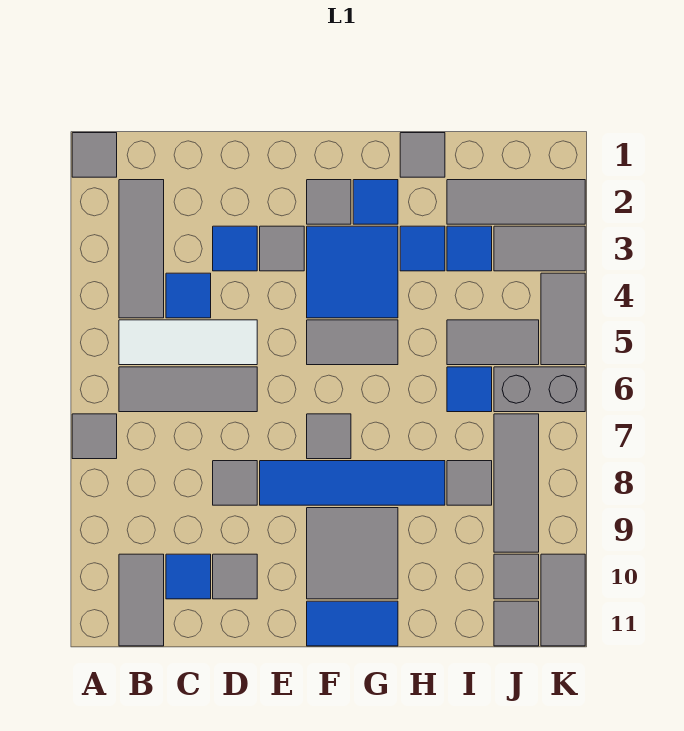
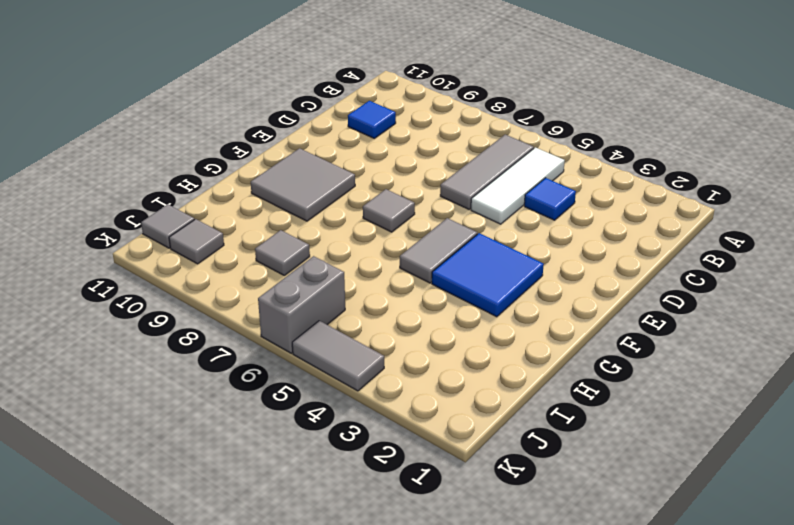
none -> grey 1x1 tile [72,133,117,177]
none -> grey 1x1 tile [72,414,117,459]
none -> grey 1x3 tile [119,180,164,318]
none -> grey 1x2 tile [119,554,164,646]

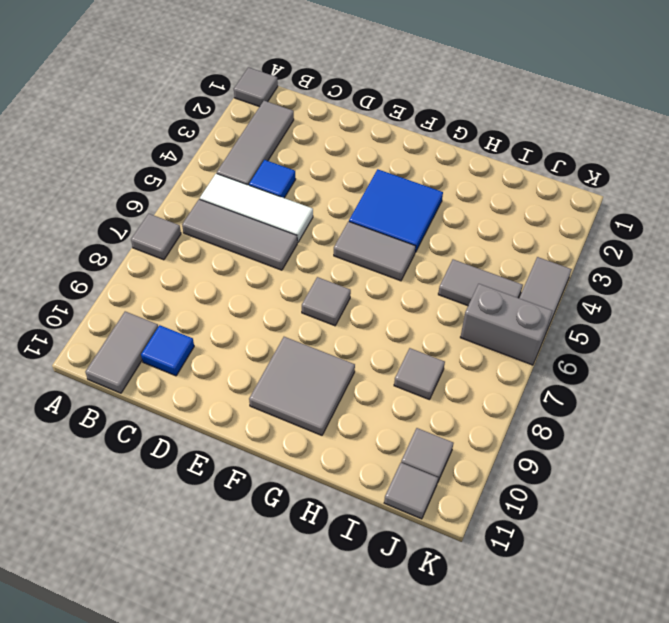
none -> blue 1x1 tile [213,226,257,271]
none -> grey 1x1 tile [213,461,257,505]
none -> grey 1x1 tile [213,554,257,599]
none -> grey 1x1 tile [260,226,304,271]

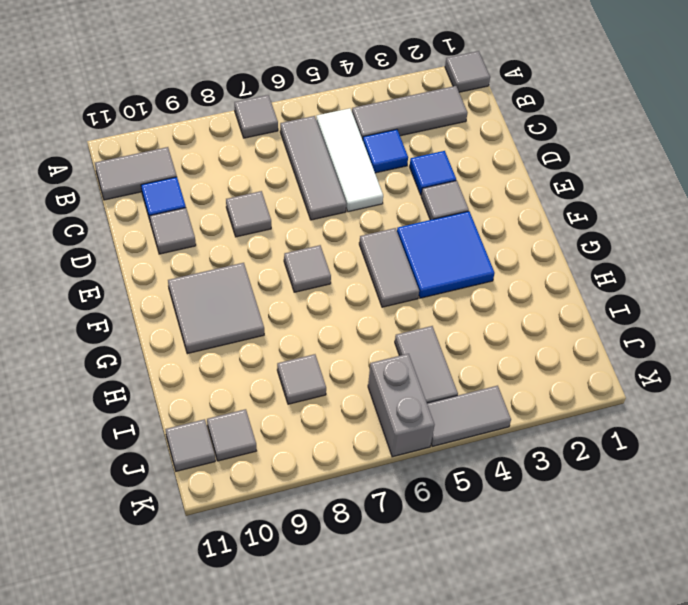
none -> blue 1x4 tile [260,461,445,505]
none -> grey 1x1 tile [307,180,351,224]
none -> blue 1x2 tile [307,601,398,646]
none -> blue 1x1 tile [353,180,398,224]

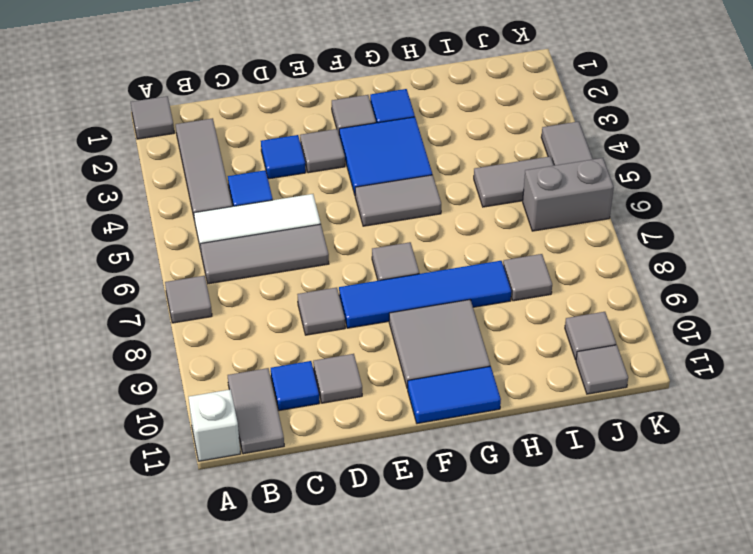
white 1x1 brick [189,389,240,461] -> none
none -> grey 1x1 tile [400,133,445,177]
none -> blue 1x1 tile [400,226,445,271]
none -> grey 1x3 tile [447,180,585,224]
none -> blue 1x1 tile [447,226,492,271]

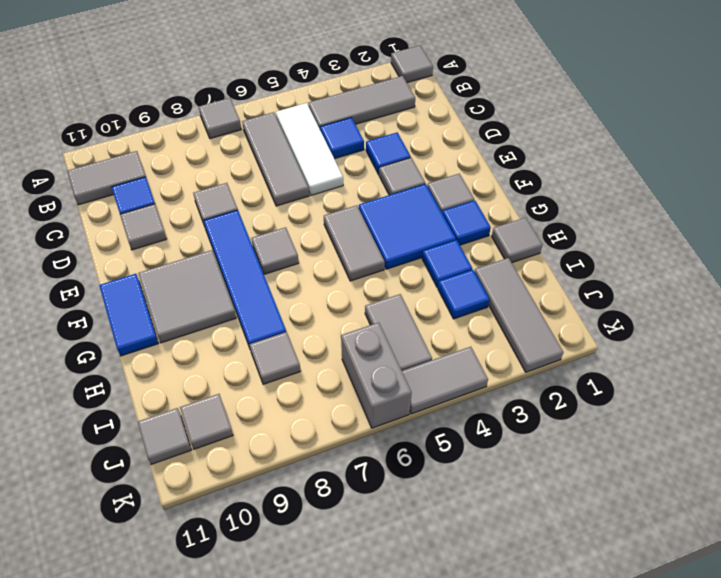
none -> blue 1x1 tile [447,367,492,412]
none -> grey 1x2 tile [494,226,585,271]
none -> grey 1x3 tile [494,414,539,552]
none -> grey 1x2 tile [541,554,585,646]

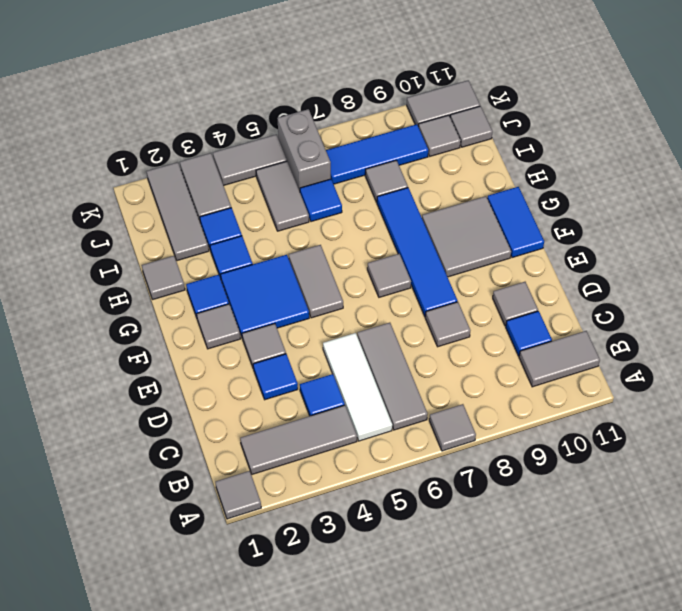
blue 1x3 tile [326,124,428,184] -> grey 1x3 tile [494,414,539,552]

